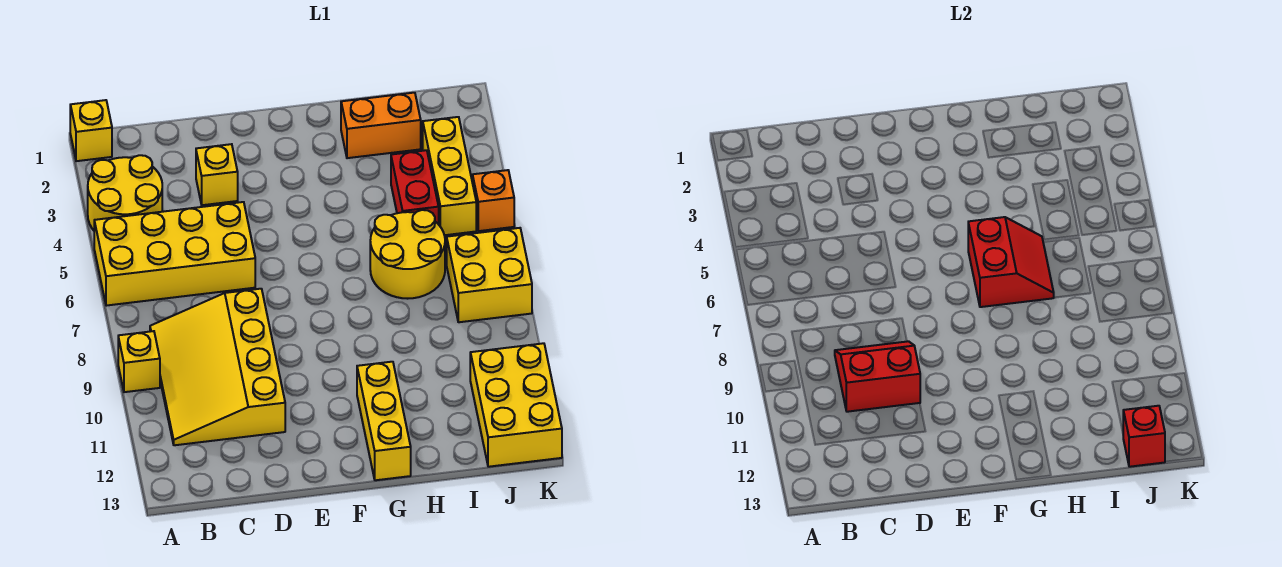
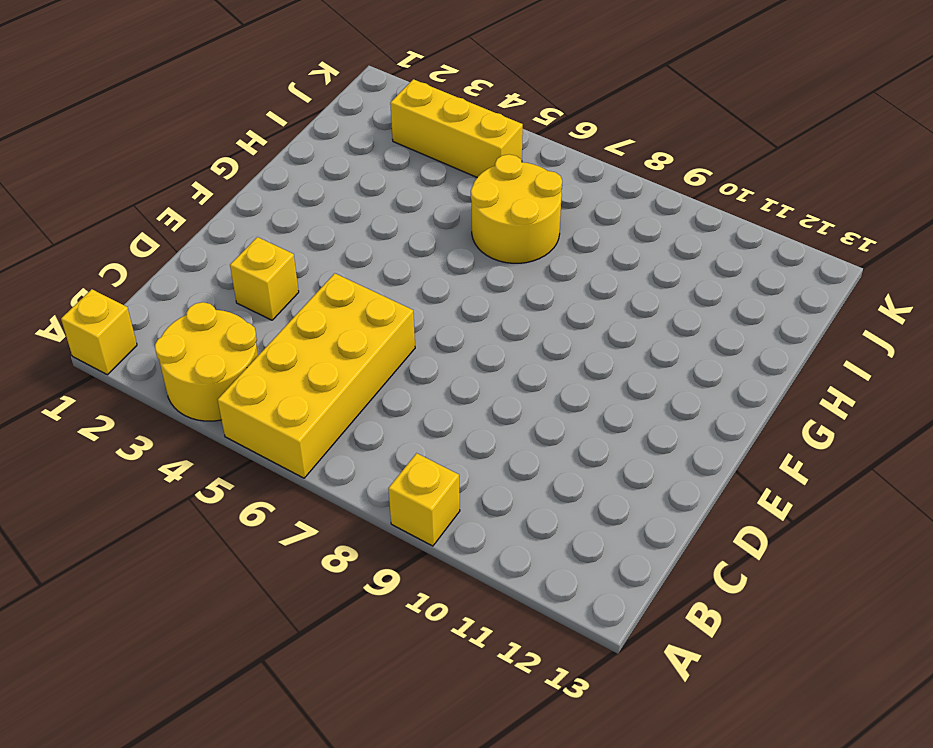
none -> yellow 3x4 slope [150,289,285,445]
none -> yellow 1x3 brick [357,362,411,480]
none -> orange 1x2 brick [341,93,421,158]

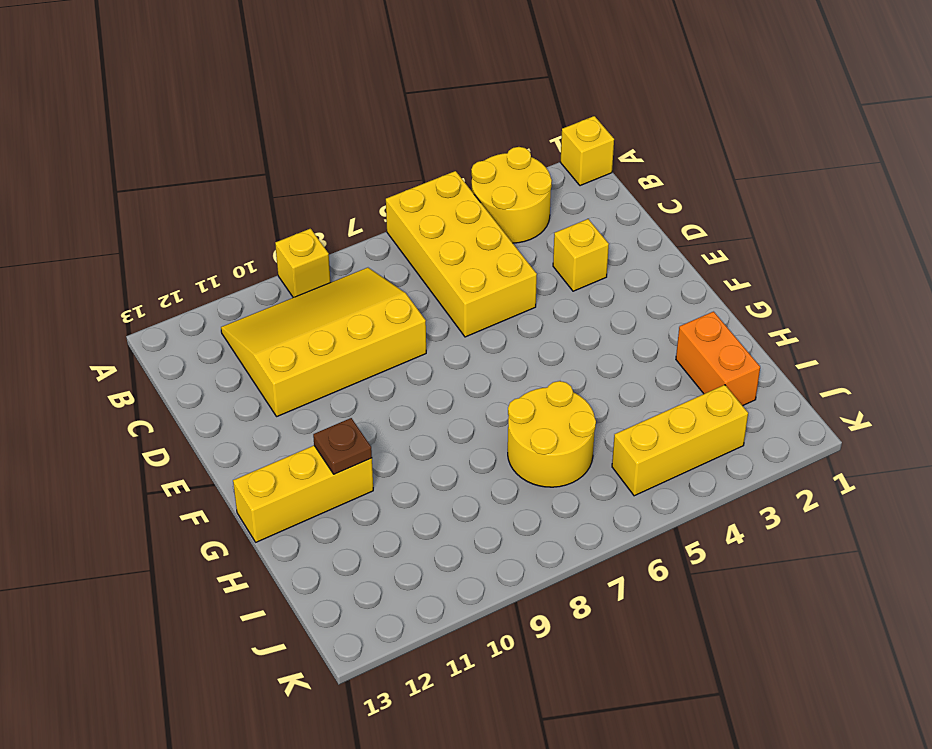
brown 1x1 plate [313,418,372,474] -> none
none -> red 1x2 brick [391,150,439,224]
none -> yellow 2x2 brick [447,228,532,322]
none -> yellow 2x3 brick [470,343,562,467]

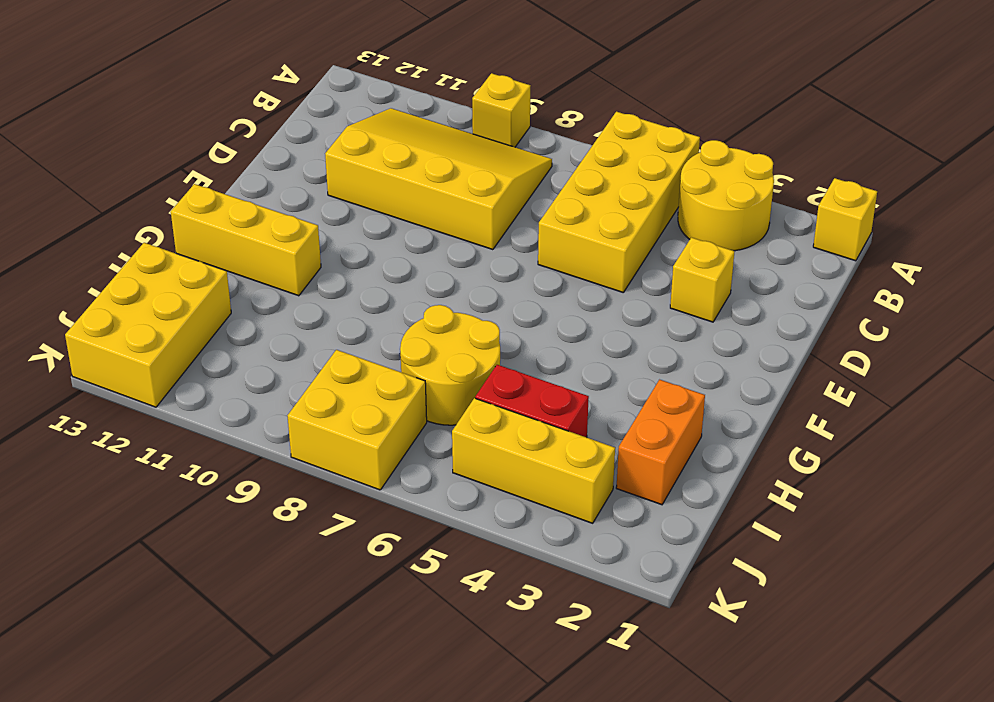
yellow 2x3 brick [65,243,231,407] -> yellow 2x3 brick turned to [470,343,562,467]
none -> orange 1x1 brick [473,170,514,231]
none -> red 2x2 slope [835,341,920,412]
none -> red 2x2 slope [968,217,1054,307]

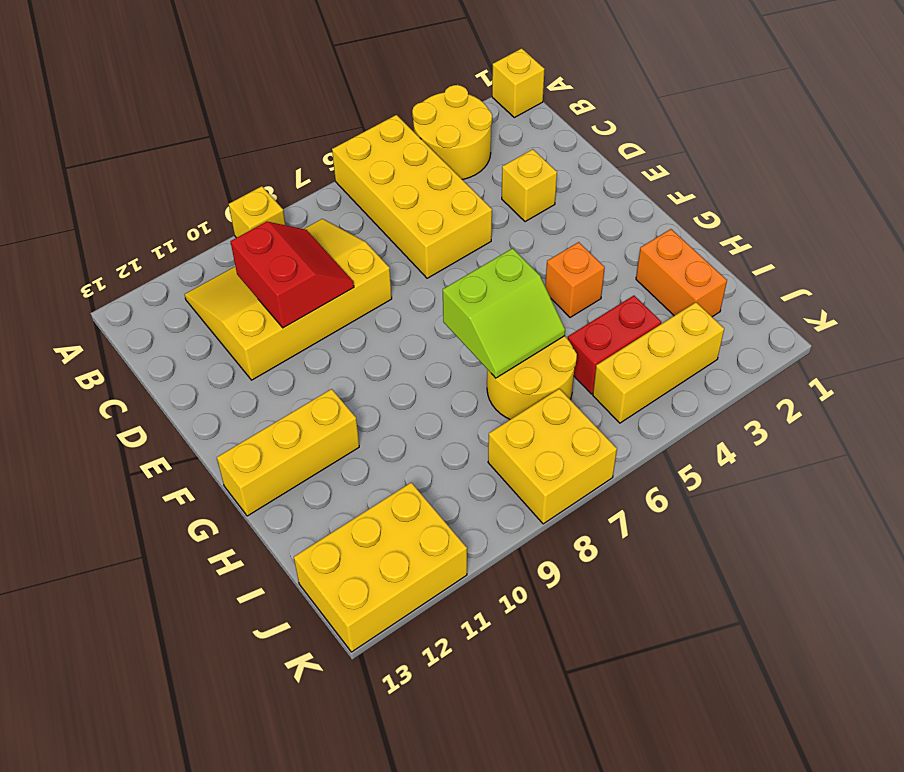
orange 1x1 brick [545,242,605,318] -> orange 1x1 brick moved to [473,170,514,231]
lime 2x2 slope [443,248,565,378] -> red 2x2 slope [968,217,1054,307]
none -> red 1x1 brick [1123,406,1165,467]

